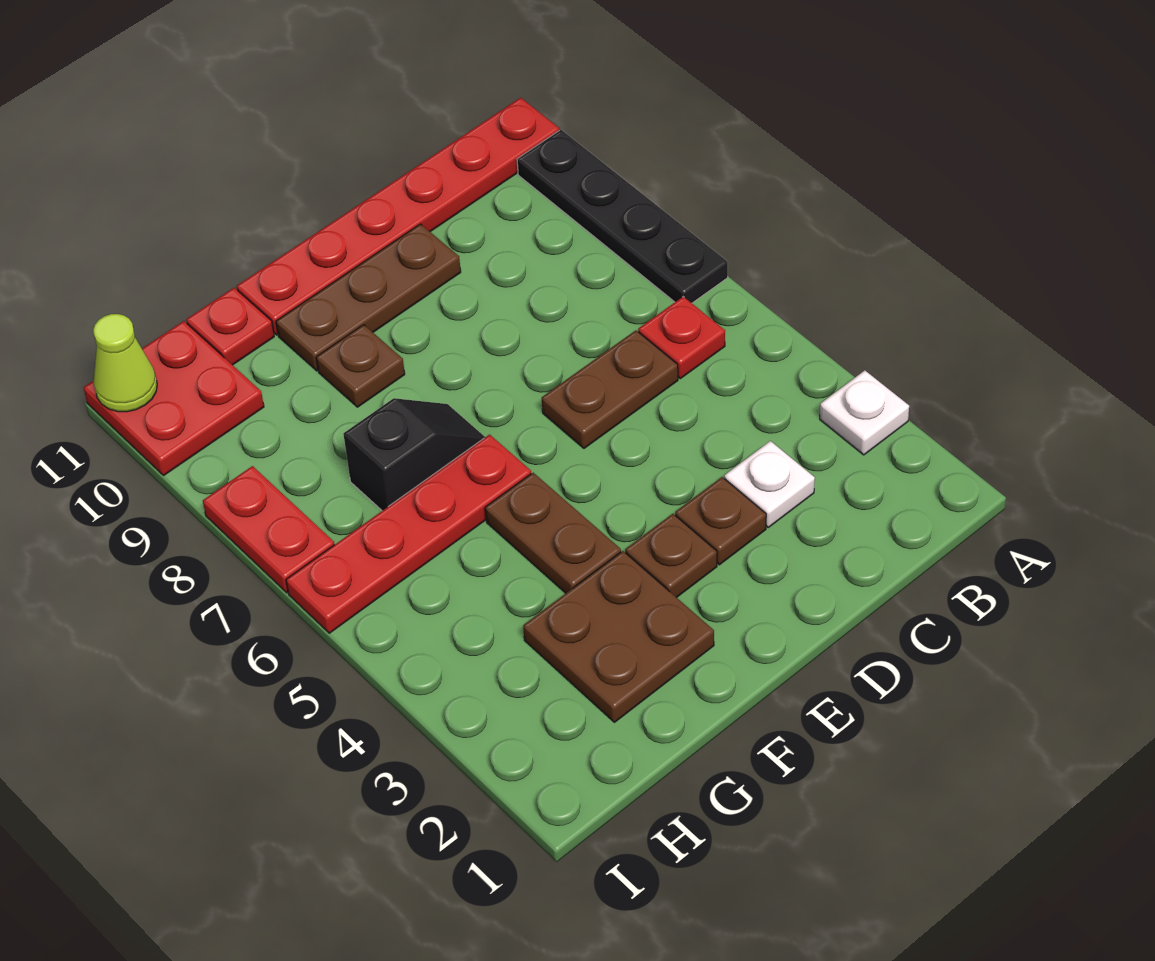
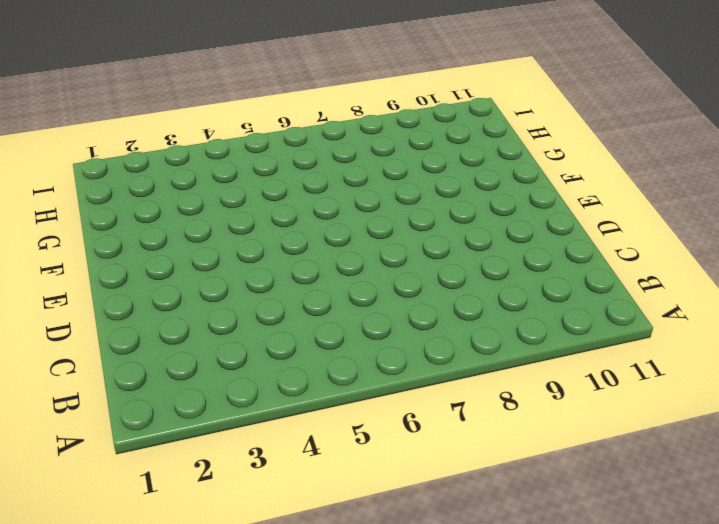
none -> white 1x1 plate [820,371,909,455]
none -> black 1x4 plate [517,130,728,303]
none -> red 1x6 plate [237,98,559,335]

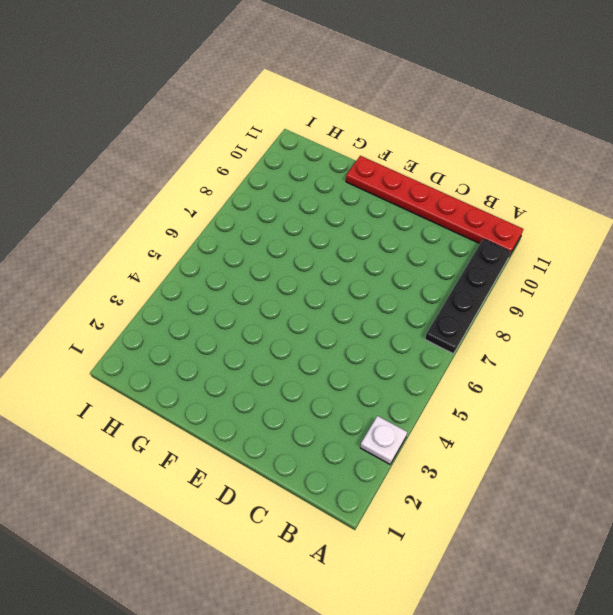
none -> red 1x1 plate [638,297,725,379]
none -> white 1x1 plate [724,441,815,527]
none -> brown 1x2 plate [542,330,678,448]

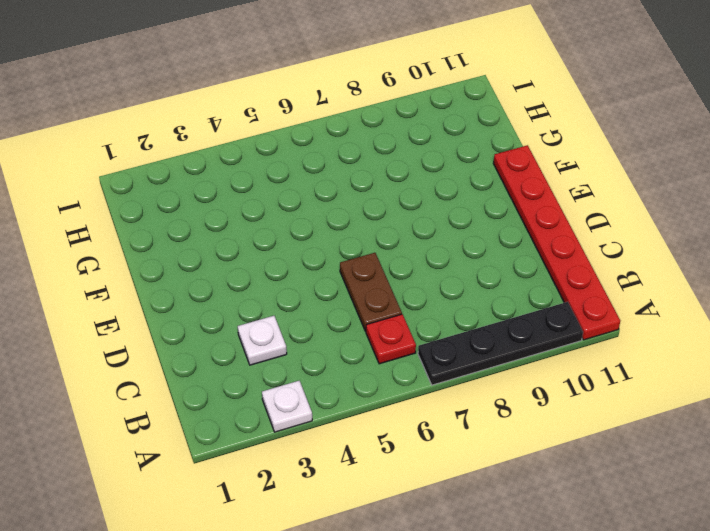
none -> brown 1x1 plate [675,477,766,565]
none -> brown 1x3 plate [276,224,461,371]
none -> brown 1x1 plate [625,514,717,598]

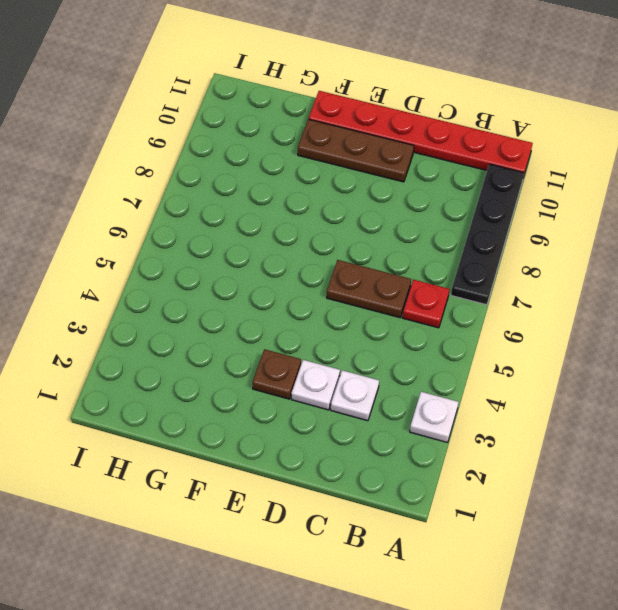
white 1x1 plate [291,360,340,410] -> brown 1x1 plate [675,477,766,565]
none -> brown 2x2 plate [523,551,714,722]
none -> brown 1x2 plate [485,473,621,593]
none -> red 1x4 plate [286,435,531,633]

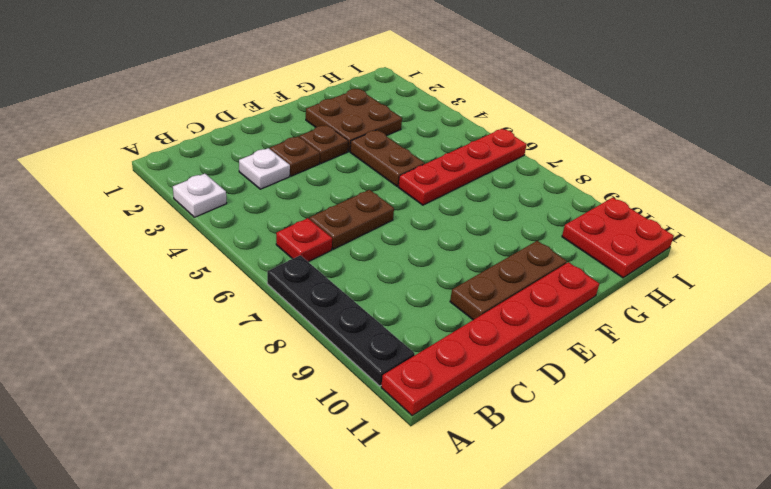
none -> black 1x2 slope [343,398,485,511]
none -> brown 1x1 plate [316,325,405,407]
none -> red 1x1 plate [186,288,274,365]

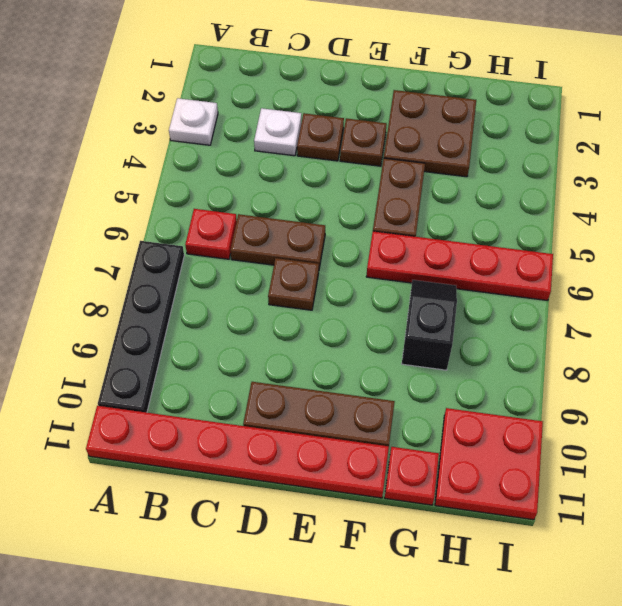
brown 1x1 plate [268,258,319,310] -> brown 1x1 plate moved to [316,325,405,407]
black 1x2 slope [402,280,457,370] -> black 1x2 slope turned to [343,398,485,511]
none -> red 1x2 plate [203,466,335,593]
none -> lime 1x1 cone [93,314,157,412]

